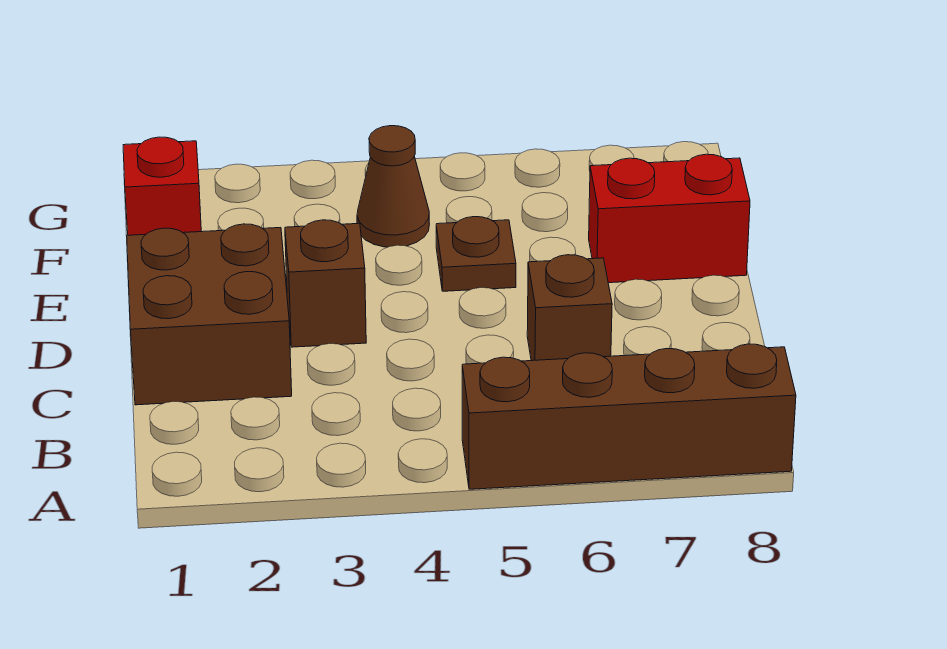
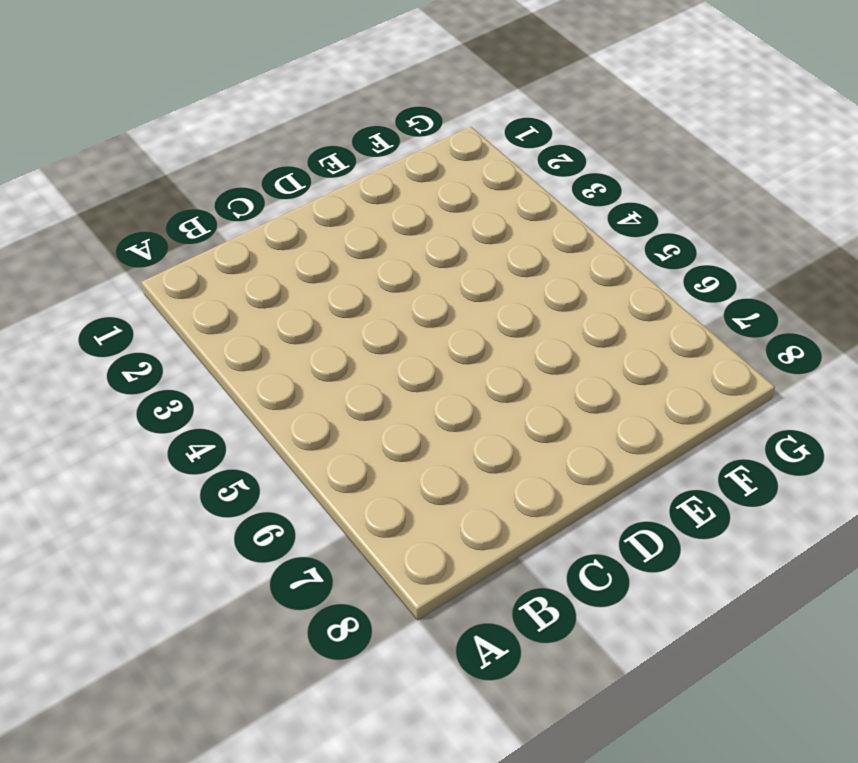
none -> brown 1x4 brick [462,344,796,489]
none -> brown 2x2 brick [127,224,292,405]

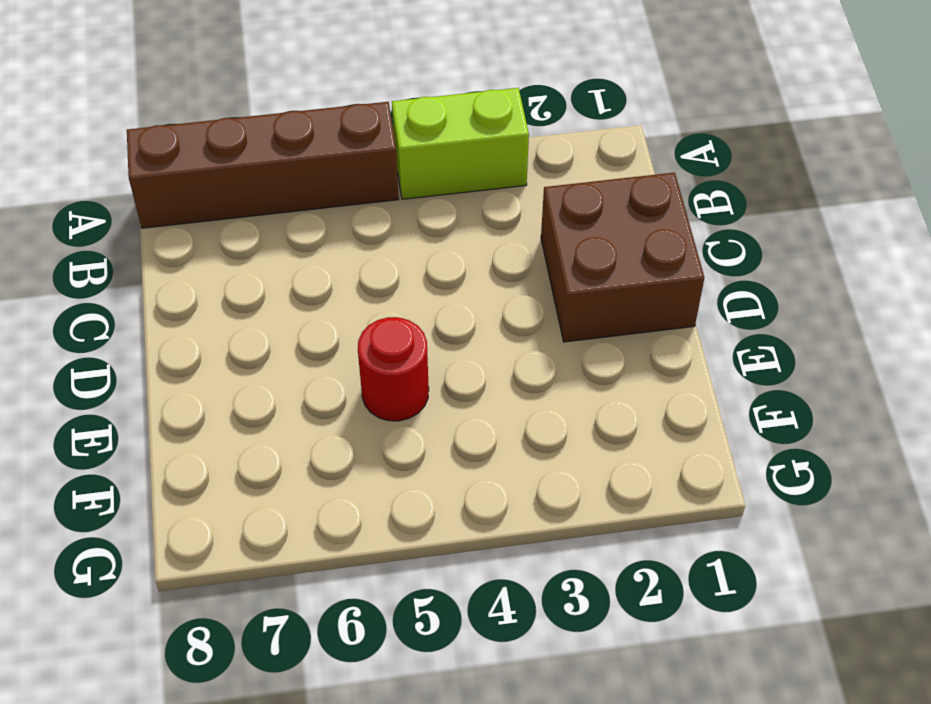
lime 1x2 brick [392,88,529,199] -> none
red 1x1 round brick [358,317,429,421] -> brown 1x1 plate [436,217,516,291]
none -> brown 1x1 brick [527,255,612,361]
none -> brown 1x1 brick [285,220,366,347]

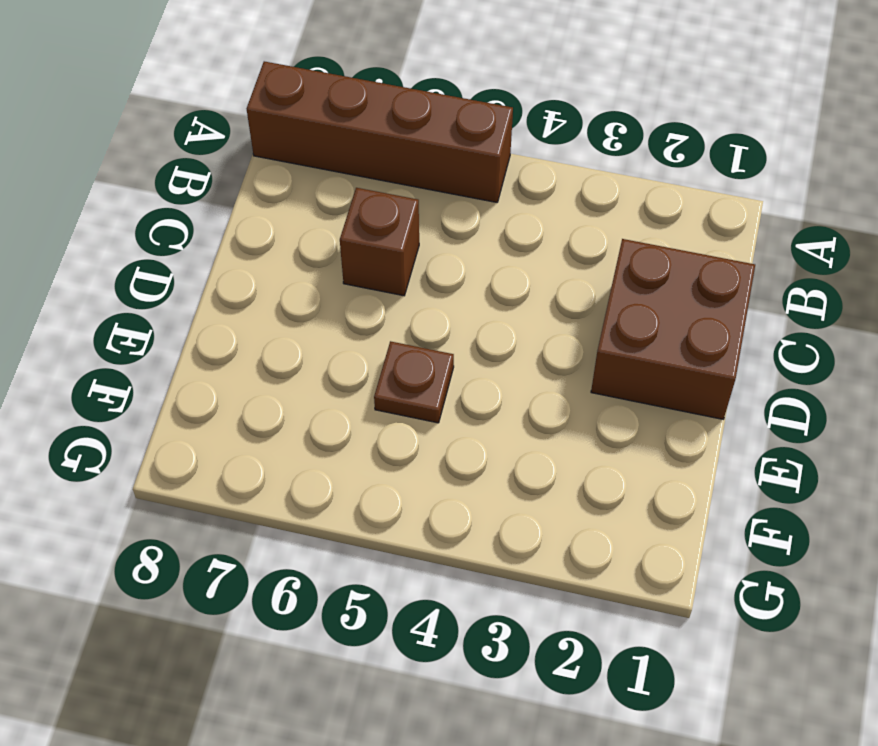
none -> brown 1x1 brick [285,220,366,347]
none -> red 1x2 brick [589,154,750,283]

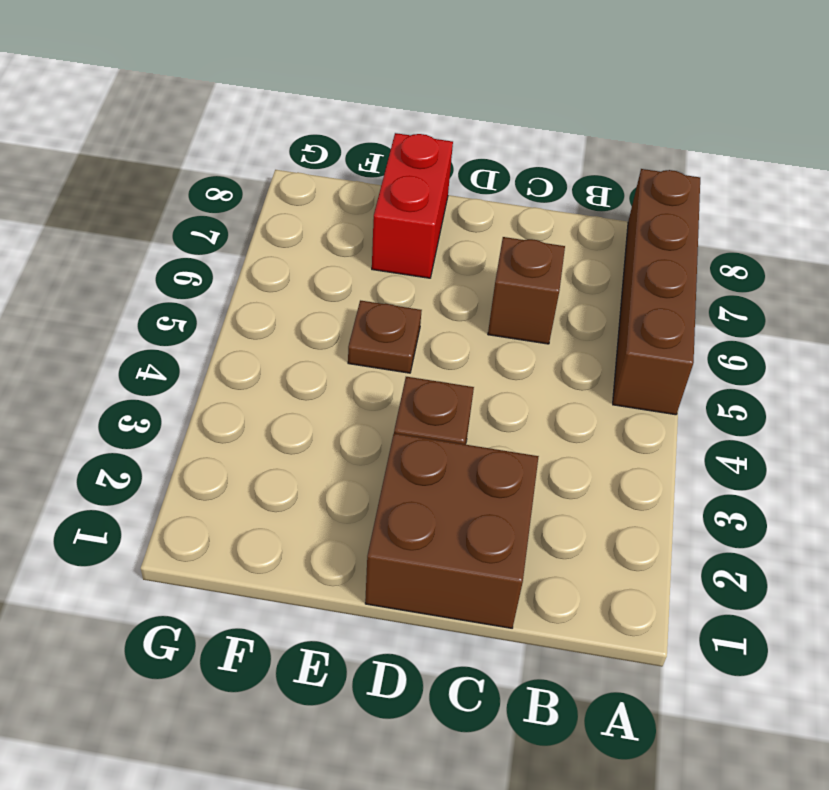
none -> red 1x1 brick [123,137,201,235]
none -> brown 1x1 cone [357,126,429,247]

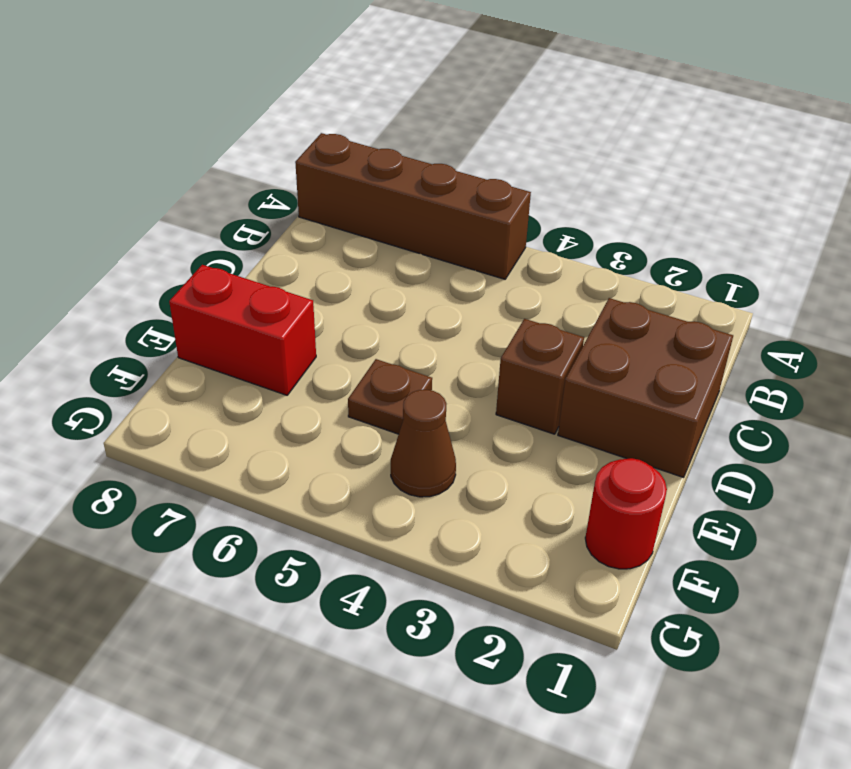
red 1x1 round brick [585,458,667,569] -> red 1x1 brick [123,137,201,235]
none -> brown 1x1 brick [527,255,612,361]

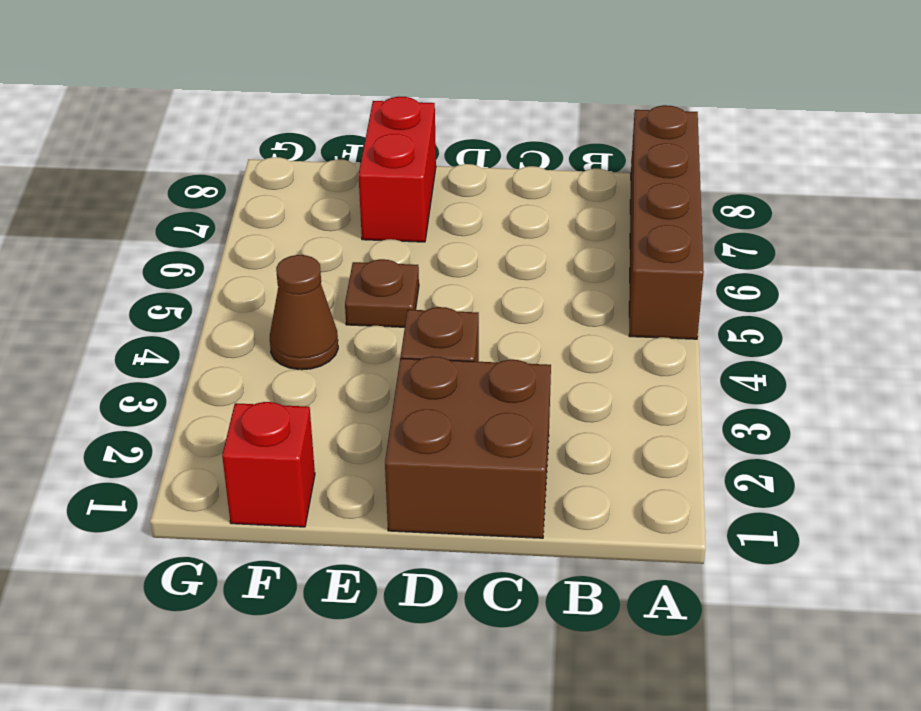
none -> brown 1x1 brick [527,255,612,361]

